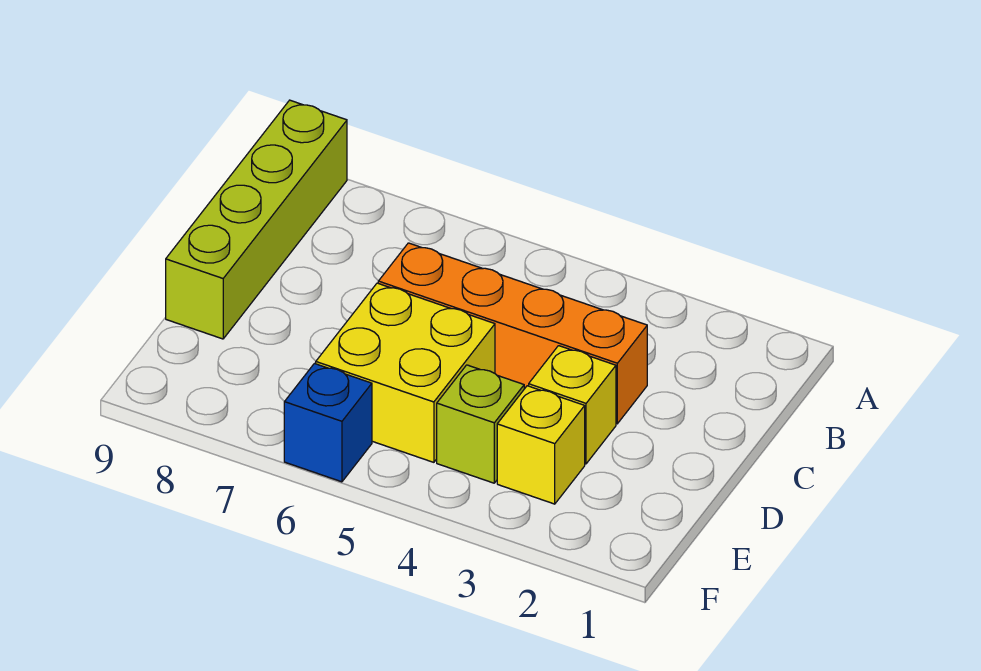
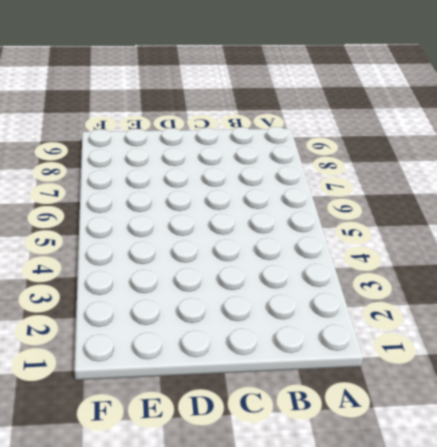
none -> lime 1x4 brick [166,100,347,339]
none -> orange 1x4 brick [378,243,647,424]

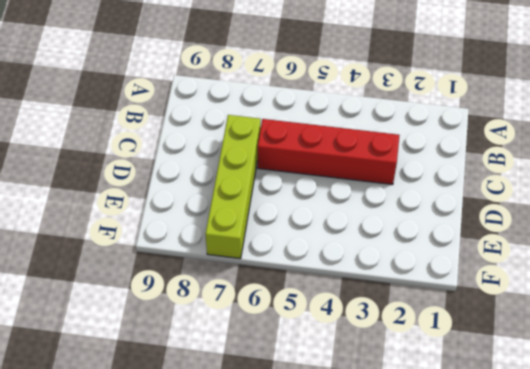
red 1x4 brick [258,119,400,185] -> orange 1x4 brick [378,243,647,424]
lime 1x4 brick [205,115,261,259] -> lime 1x4 brick moved to [166,100,347,339]
none -> yellow 1x1 brick [529,346,616,464]
none -> yellow 2x2 brick [316,283,495,462]

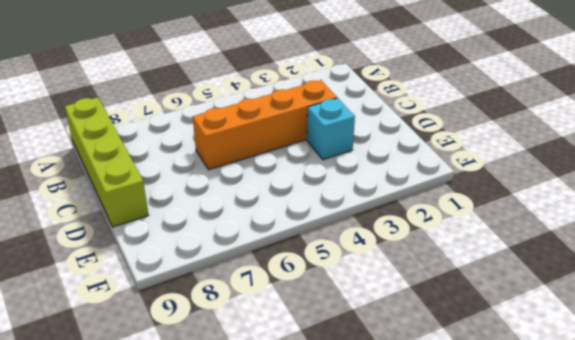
cyan 1x1 brick [307,98,355,160] -> yellow 1x1 brick [529,346,616,464]
none -> yellow 2x2 brick [316,283,495,462]
none -> yellow 1x1 brick [497,386,585,504]

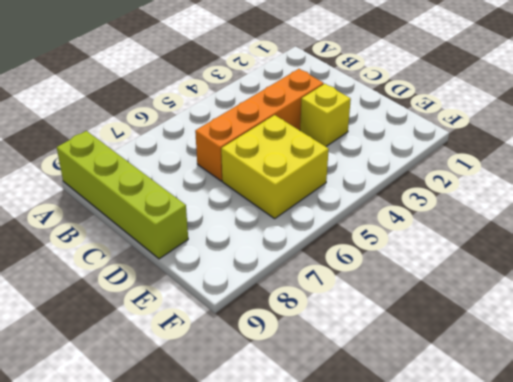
none -> yellow 1x1 brick [497,386,585,504]
none -> lime 1x1 brick [437,365,524,483]

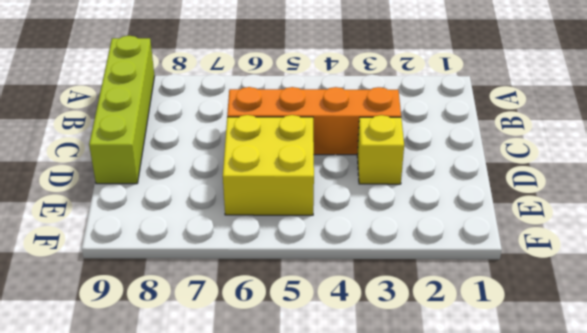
none -> yellow 1x1 brick [497,386,585,504]
none -> lime 1x1 brick [437,365,524,483]

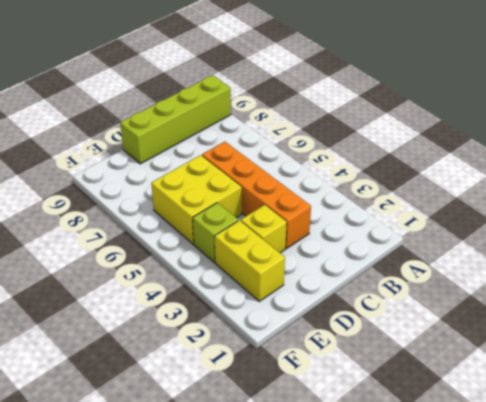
yellow 1x2 brick [214,220,285,301] -> yellow 1x1 brick [497,386,585,504]
none -> blue 1x1 brick [284,364,372,482]

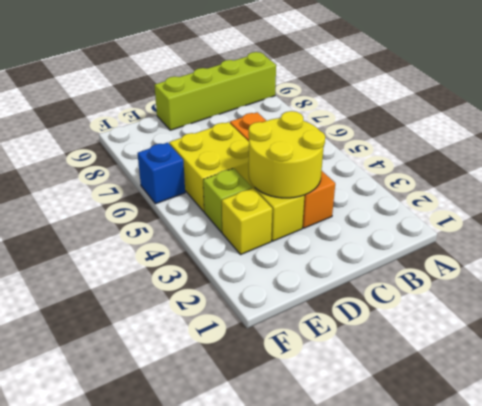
yellow 2x2 round brick [248,111,325,198] -> none

